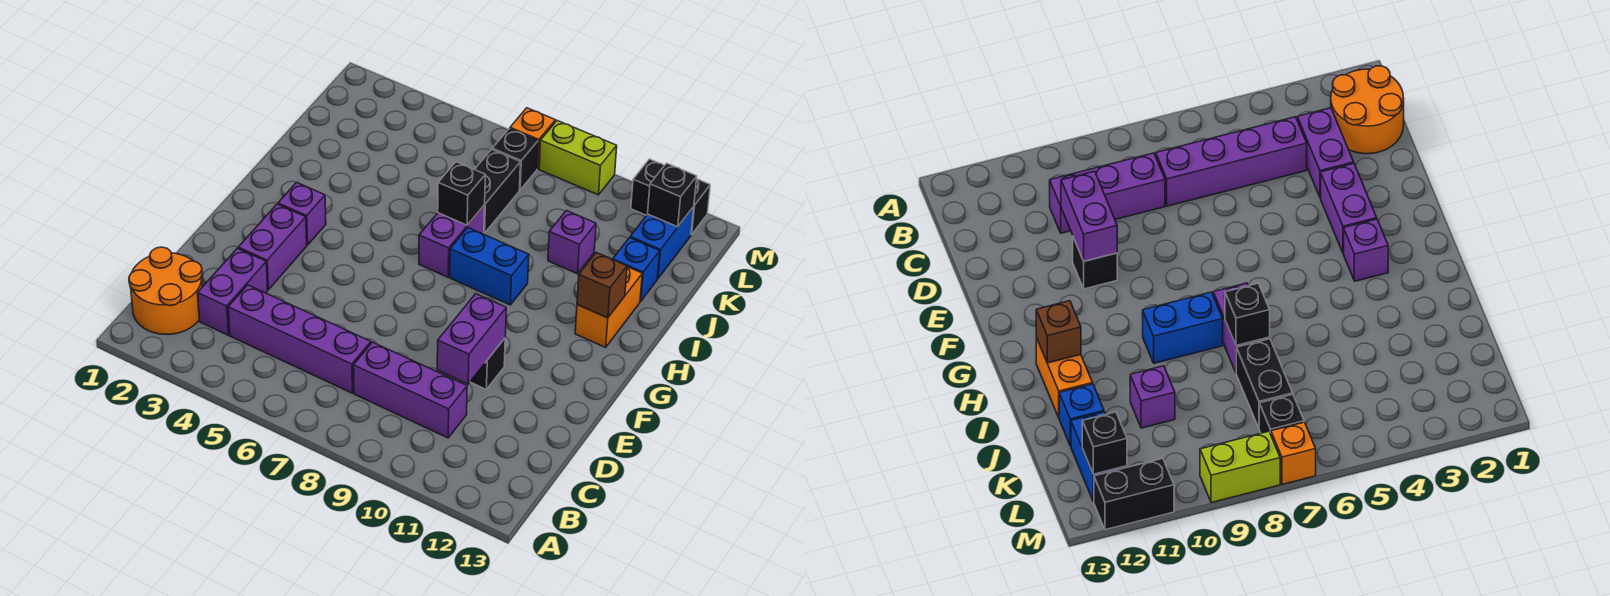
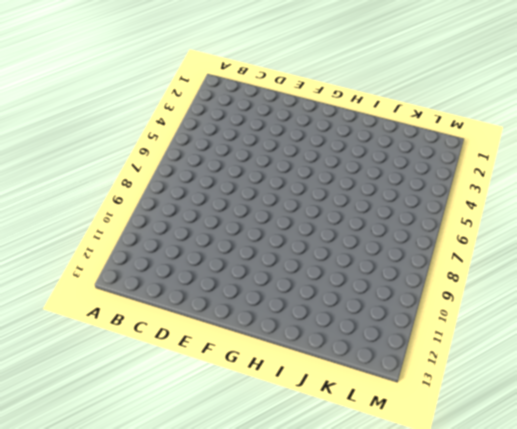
none -> orange 2x2 round brick [129,247,202,334]
none -> purple 1x2 brick [198,248,268,335]
none -> purple 1x4 brick [228,285,371,393]

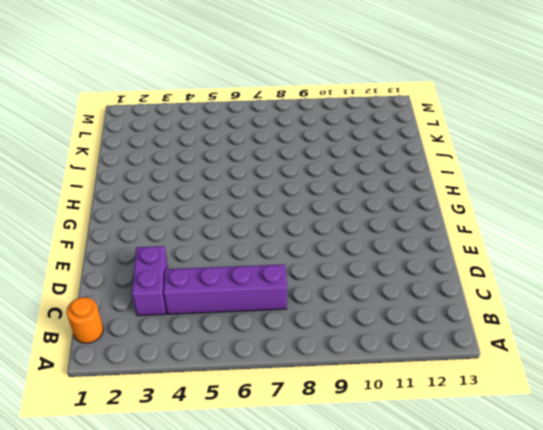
orange 1x1 round brick [67,297,103,343] -> orange 2x2 round brick [129,247,202,334]
none -> purple 1x3 brick [353,342,467,438]
none -> purple 1x2 brick [238,204,307,290]
none -> black 1x1 brick [470,339,505,389]

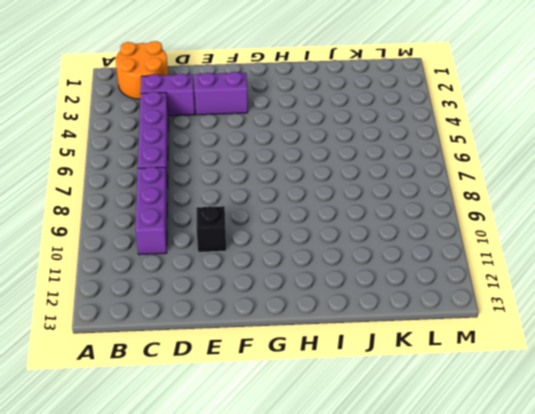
none -> purple 1x1 brick [278,182,326,245]
none -> purple 1x2 brick [419,205,485,277]
none -> blue 1x2 brick [450,228,529,305]

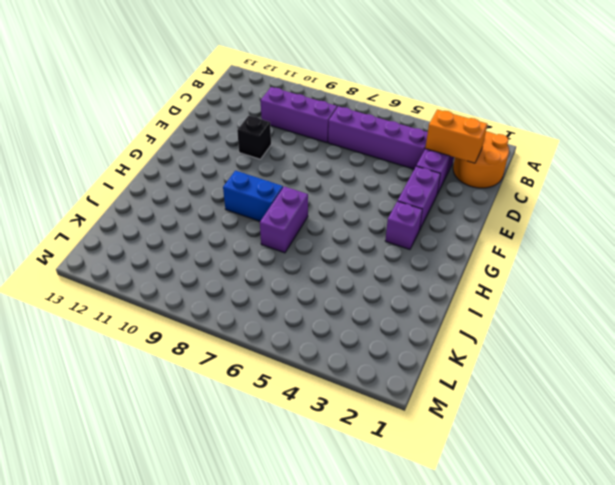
orange 1x2 brick [425,110,487,163] -> orange 1x2 brick turned to [575,267,642,347]
none -> black 1x2 brick [475,149,521,233]
none -> purple 1x1 brick [548,211,596,274]
none -> blue 1x1 brick [613,238,660,301]

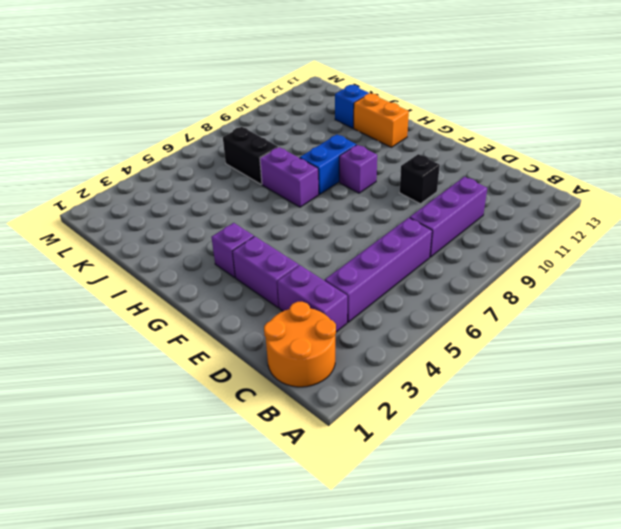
purple 1x1 brick [339,145,377,193] -> purple 1x1 brick moved to [548,211,596,274]
none -> blue 1x2 brick [630,207,694,279]
none -> black 1x1 brick [492,128,538,190]
none -> orange 1x1 brick [510,108,555,169]

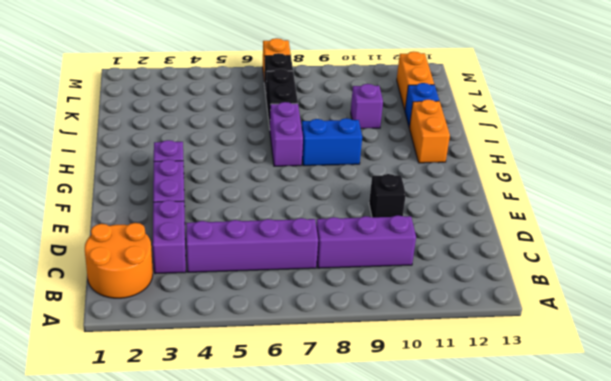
orange 1x2 brick [397,52,434,110] -> blue 1x2 brick [630,207,694,279]
none -> lime 1x2 brick [539,121,617,195]
none -> black 1x2 brick [631,159,710,235]
none -> purple 1x2 brick [437,294,506,384]

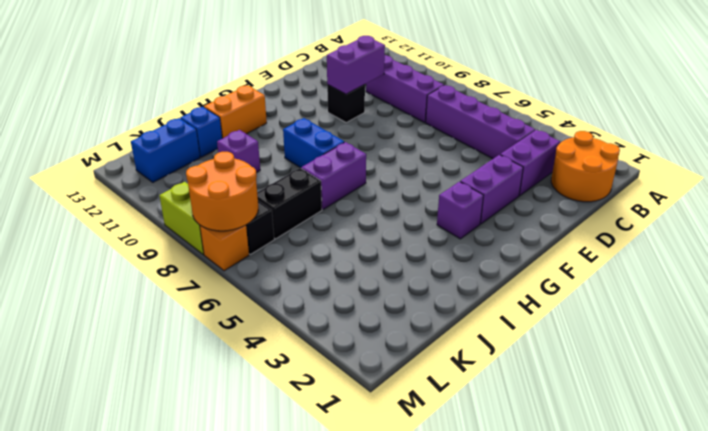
orange 2x2 round brick [186,152,258,231] -> none
none -> black 1x2 brick [631,159,710,235]
none -> brown 1x1 brick [577,253,627,318]
none -> black 1x1 brick [438,162,485,225]

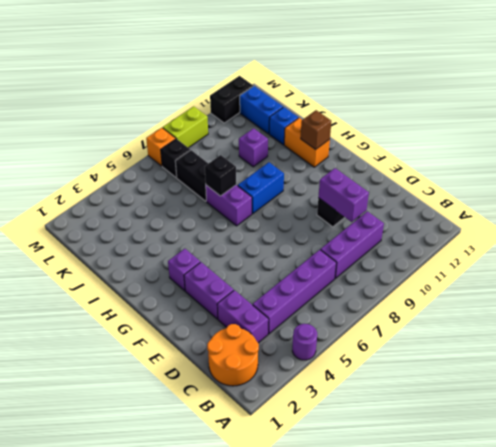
purple 1x1 round brick [292,324,317,360] -> none
none -> black 1x1 brick [648,163,697,227]

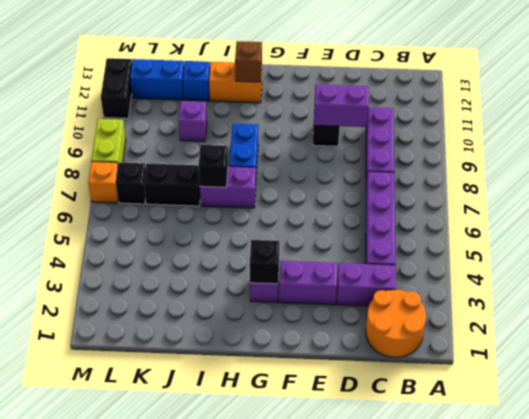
black 1x1 brick [250,240,279,284] -> black 1x1 brick moved to [648,163,697,227]

